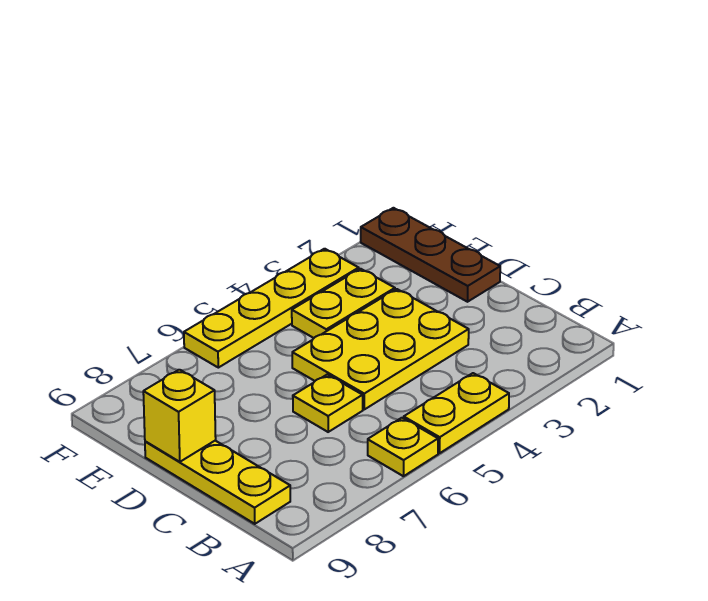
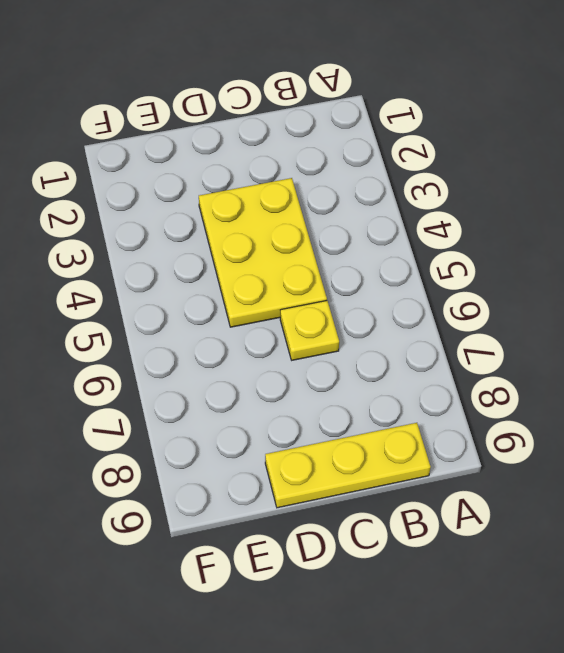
none -> yellow 1x2 plate [404,373,509,453]
none -> yellow 1x1 plate [368,418,438,476]

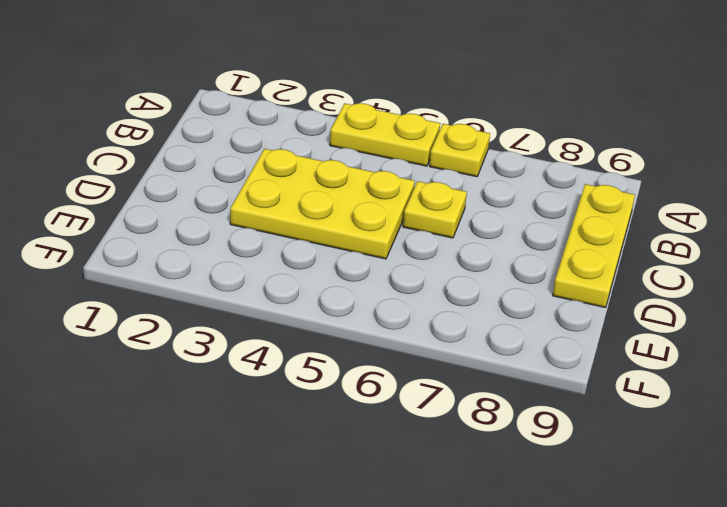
none -> brown 1x3 plate [361,208,500,302]
none -> yellow 1x2 plate [292,269,395,338]

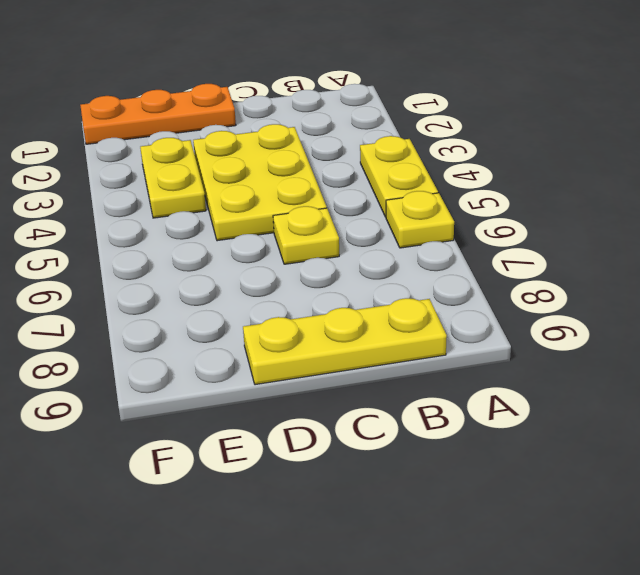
orange 1x3 plate [80,84,236,144] -> brown 1x3 plate [361,208,500,302]
none -> yellow 1x4 plate [184,249,359,368]
none -> yellow 1x1 brick [143,370,216,462]

